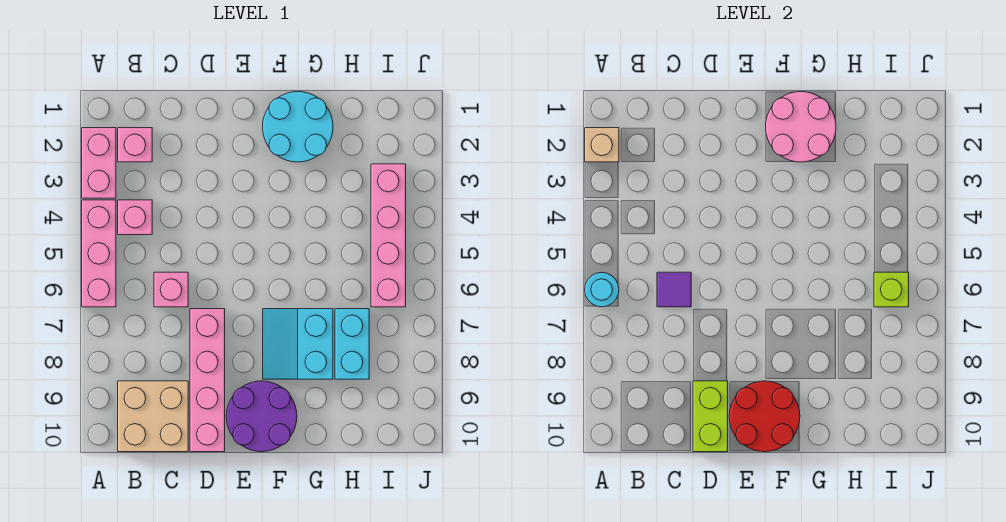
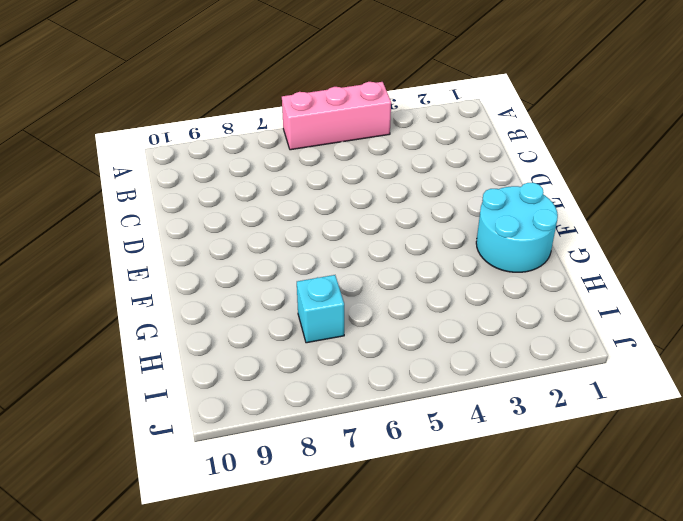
cyan 1x1 brick [297,275,344,343] -> cyan 1x2 brick [335,309,369,379]
none -> pink 1x2 brick [82,128,116,198]
none -> pink 1x1 brick [118,128,152,162]
none -> pink 1x1 brick [118,200,152,235]

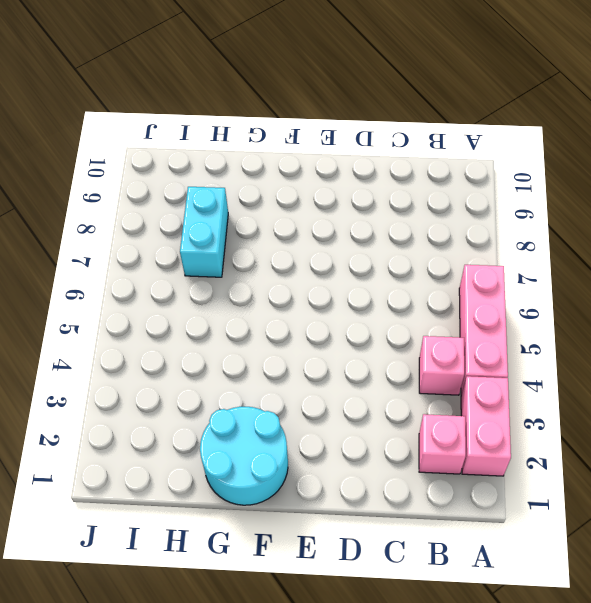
none -> tan 2x2 brick [118,381,188,452]
none -> pink 1x1 brick [154,272,188,307]
none -> pink 1x4 brick [190,309,225,452]

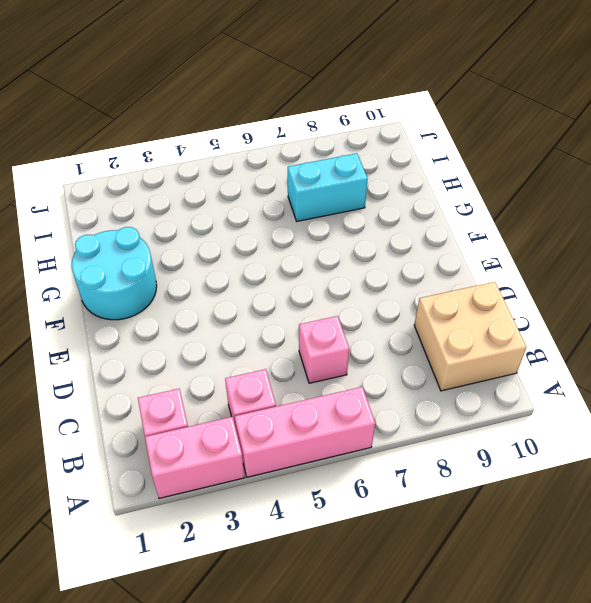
none -> pink 1x4 brick [190,309,225,452]
none -> purple 2x2 round brick [226,381,297,452]
none -> cyan 2x2 slope [263,309,333,379]

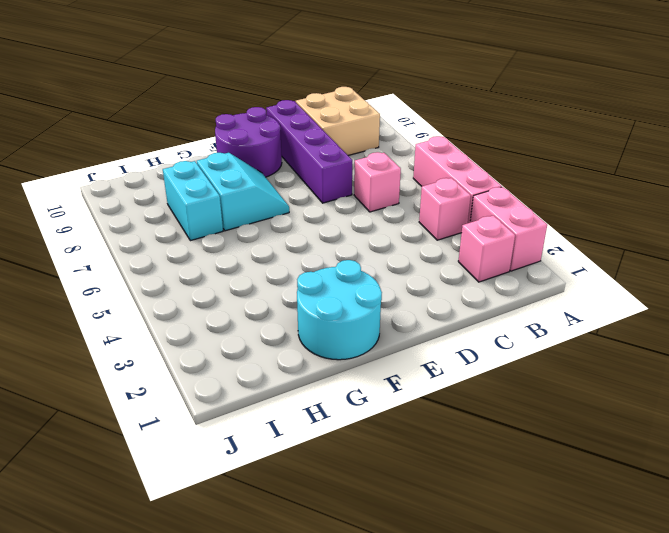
purple 1x4 brick [266,100,352,203] -> pink 1x4 brick [190,309,225,452]
none -> pink 1x4 brick [371,164,406,307]
none -> tan 1x1 brick [585,128,619,162]
none -> cyan 1x1 round brick [585,272,619,307]

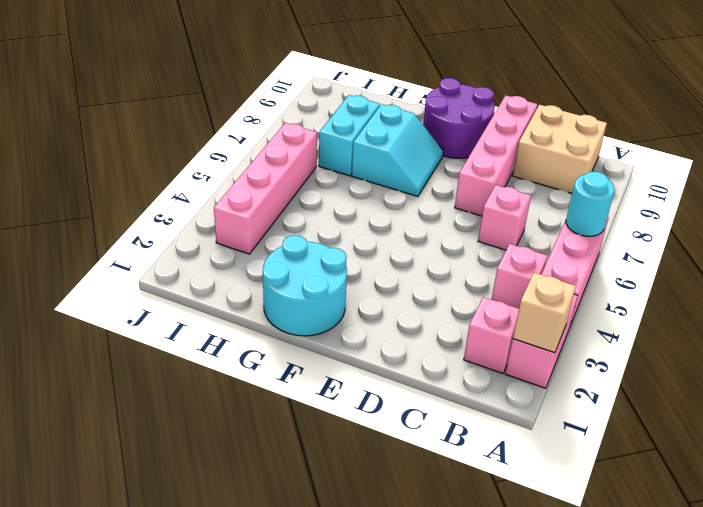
none -> purple 1x1 tile [657,272,691,307]
none -> lime 1x2 brick [693,381,728,452]
none -> red 2x2 round brick [729,381,800,452]

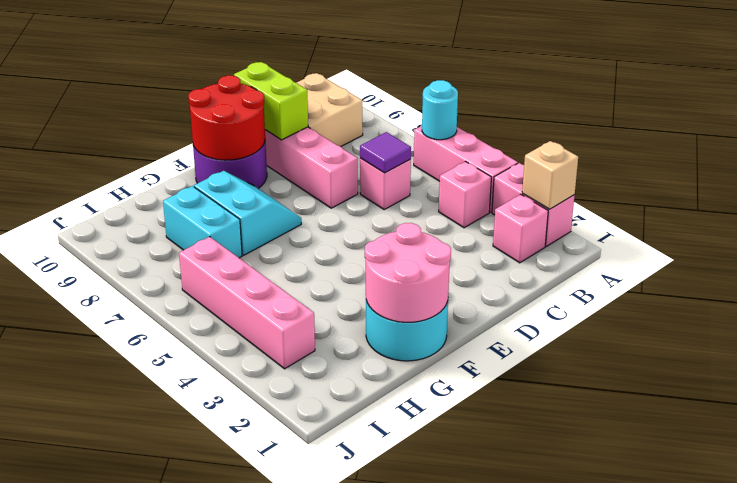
none -> lime 1x1 brick [874,272,909,307]

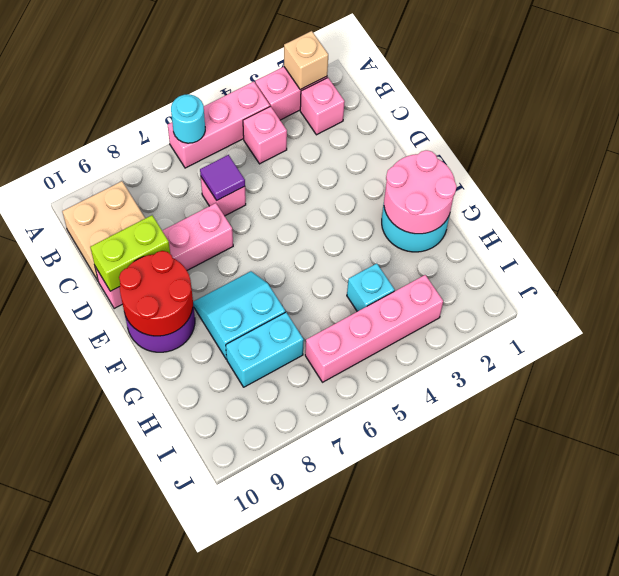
cyan 1x1 brick [347,264,395,312] -> none
none -> lime 1x1 brick [874,272,909,307]

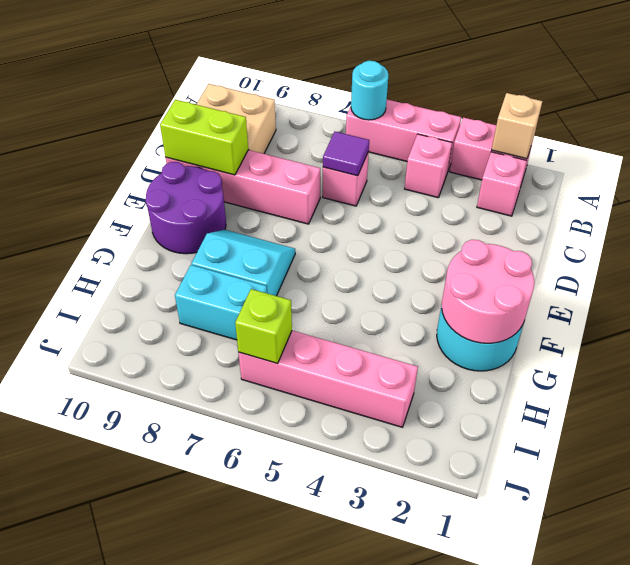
none -> red 2x2 round brick [729,381,800,452]

